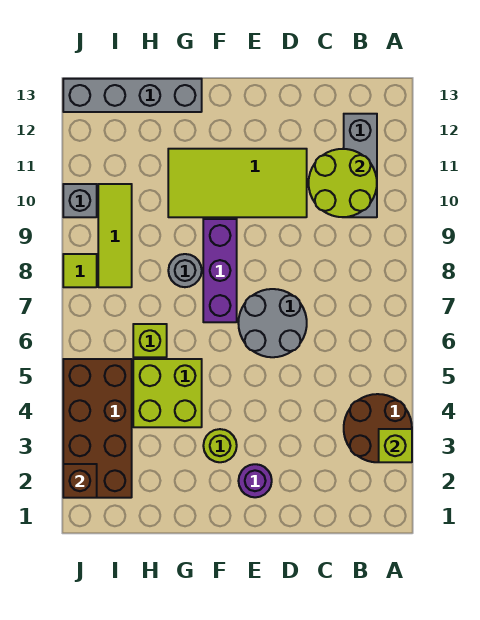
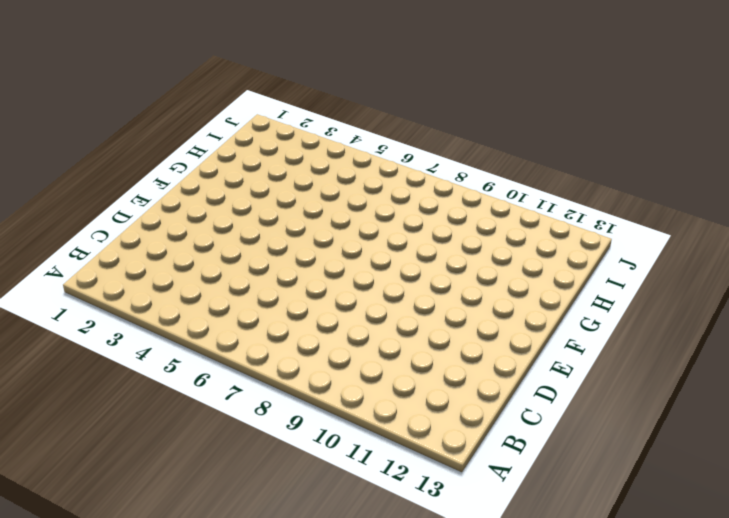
none -> brown 2x2 round brick [344,394,412,462]
none -> grey 1x3 brick [344,114,377,217]
none -> grey 2x2 round brick [238,289,307,357]

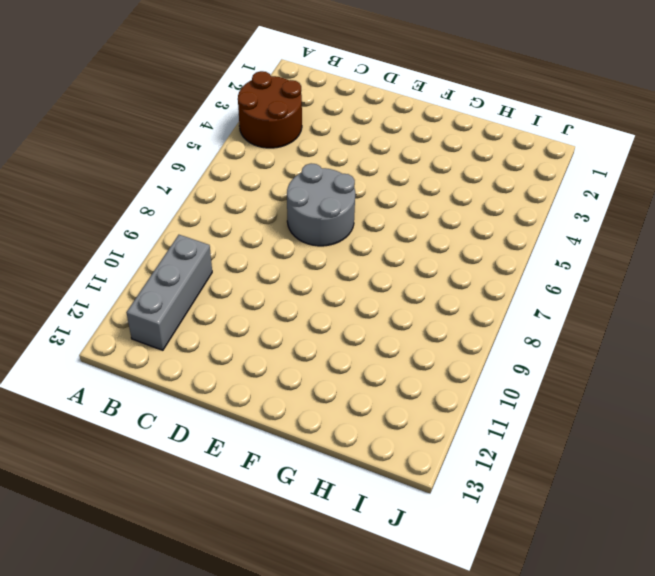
none -> lime 2x4 tile [168,149,307,217]
none -> purple 1x1 round brick [238,464,272,497]
none -> lime 1x1 round brick [203,429,237,462]

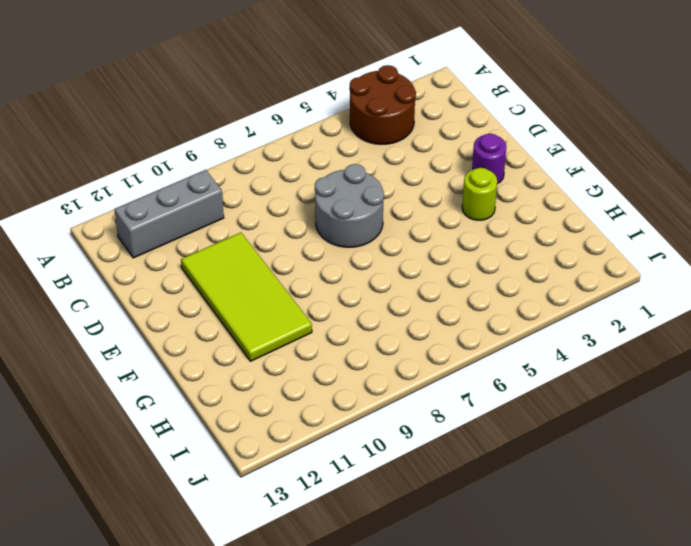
none -> purple 1x3 brick [203,219,237,322]
none -> lime 2x2 brick [133,359,202,427]
none -> grey 1x1 round brick [168,254,202,287]

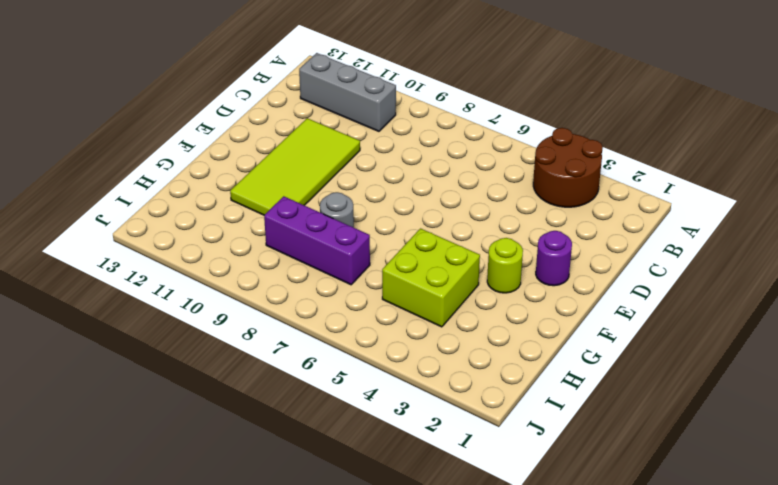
purple 1x3 brick [264,196,370,285] -> purple 1x3 brick moved to [203,219,237,322]
none -> grey 2x2 round brick [238,289,307,357]
none -> grey 1x4 brick [63,79,202,112]
none -> lime 1x1 brick [133,324,167,357]

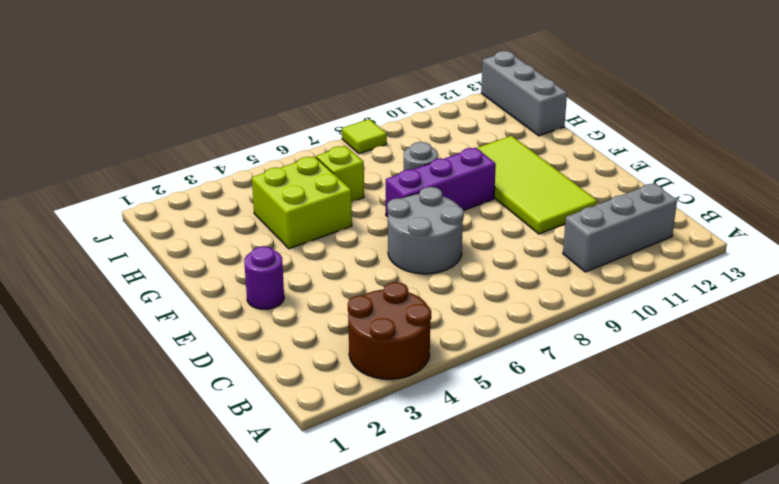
grey 1x3 brick [481,51,567,136] -> grey 1x4 brick [63,79,202,112]
none -> lime 1x1 round brick [203,429,237,462]
none -> brown 2x4 brick [63,359,132,498]
none -> lime 1x3 tile [98,184,132,287]

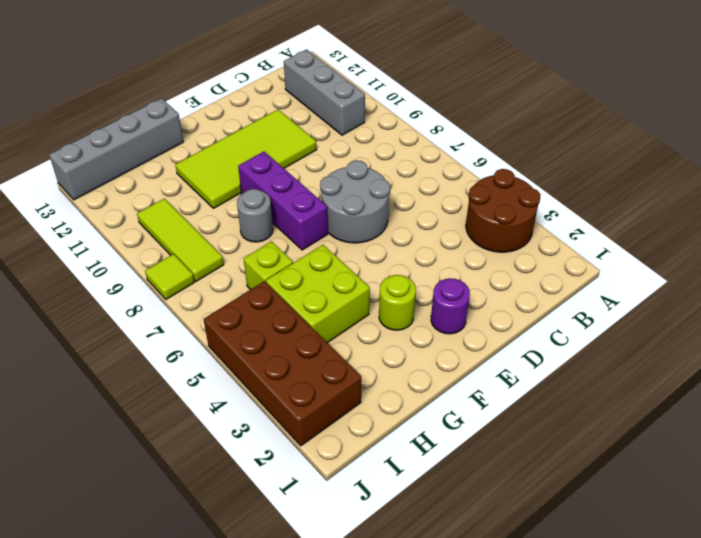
none -> grey 1x1 brick [63,184,97,217]
none -> lime 1x1 brick [379,429,412,462]
none -> lime 2x2 round brick [309,149,377,217]

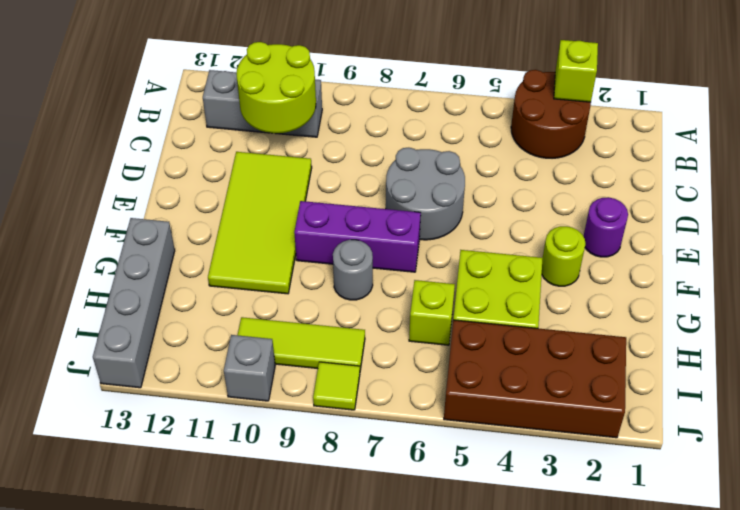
none -> brown 1x1 brick [63,464,97,498]

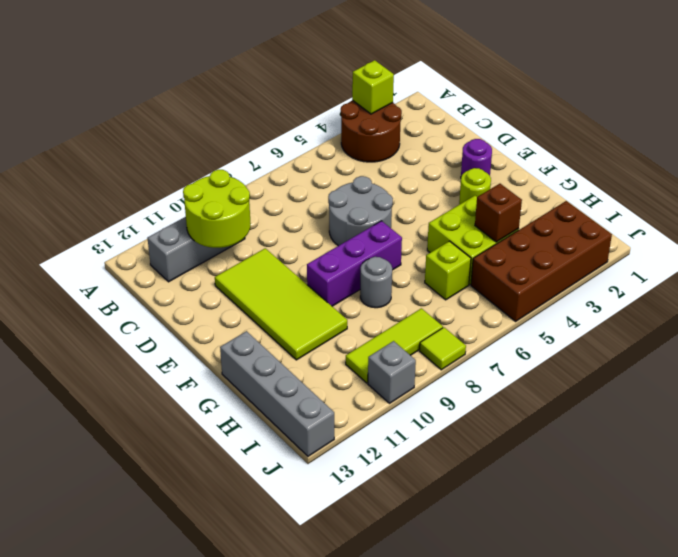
brown 1x1 brick [475,184,522,242] -> brown 1x1 brick moved to [63,464,97,498]

